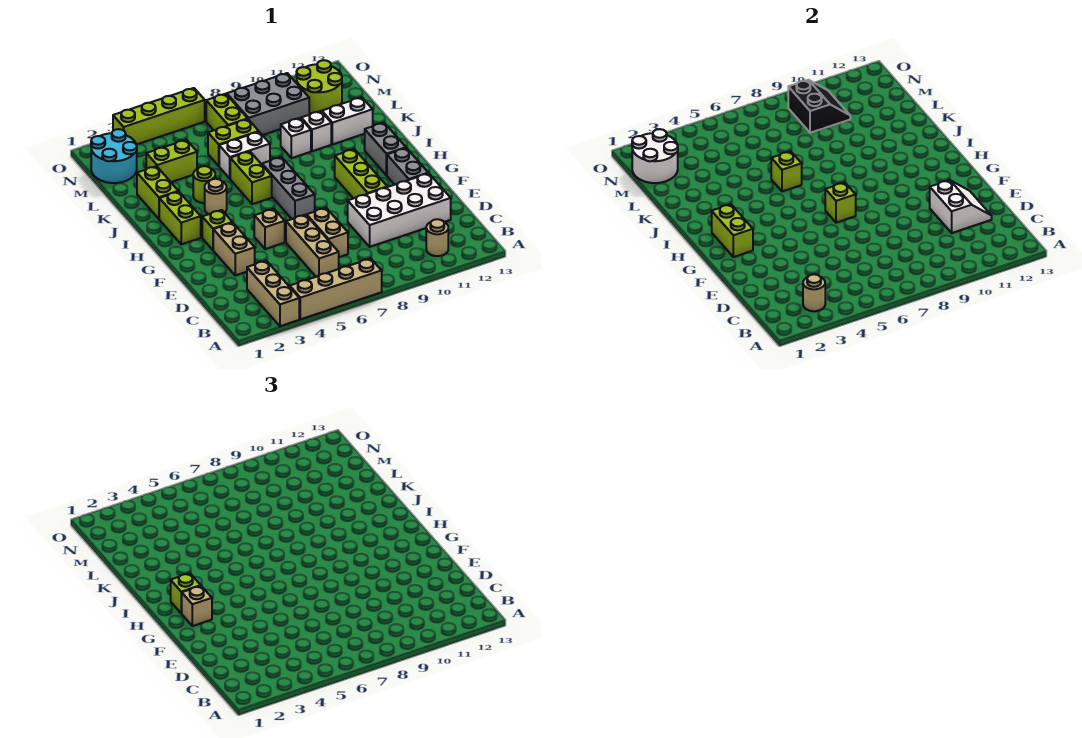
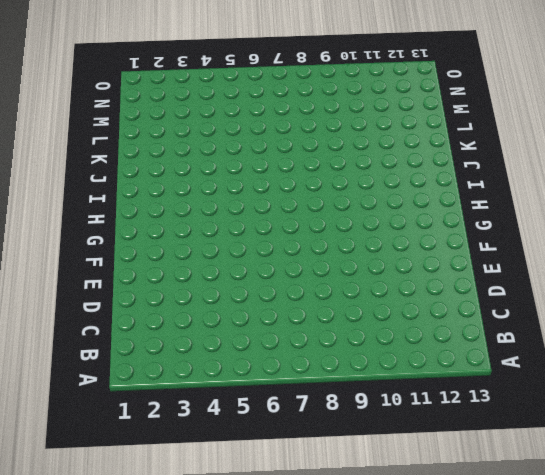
none -> tan 1x3 brick [247,261,299,326]
none -> tan 1x4 brick [290,259,382,319]
none -> tan 1x1 round brick [426,219,448,256]
none -> tan 1x3 brick [286,215,339,277]

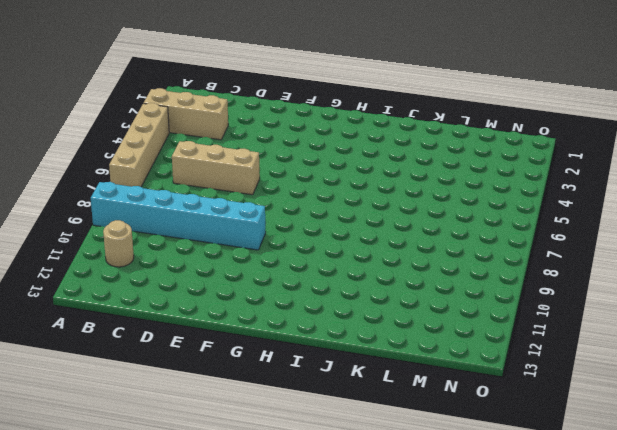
cyan 1x6 brick [91,182,266,250] -> white 2x4 brick [348,173,451,247]
none -> tan 1x2 brick [307,208,348,257]
none -> tan 1x2 brick [213,223,255,275]
none -> tan 1x1 brick [254,209,285,249]
none -> lime 1x3 brick [335,149,387,199]

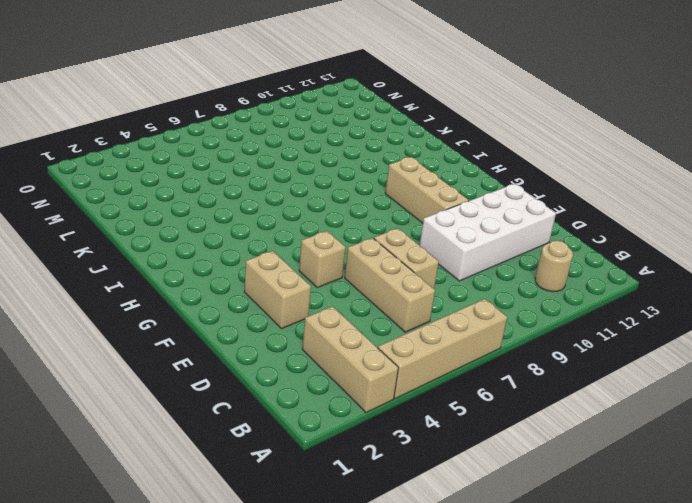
tan 1x3 brick [385,157,469,223] -> lime 1x3 brick [335,149,387,199]
none -> grey 1x2 brick [387,148,428,185]
none -> lime 1x1 brick [202,210,232,250]
none -> grey 1x3 brick [262,157,315,219]
none -> lime 1x2 brick [159,191,201,244]

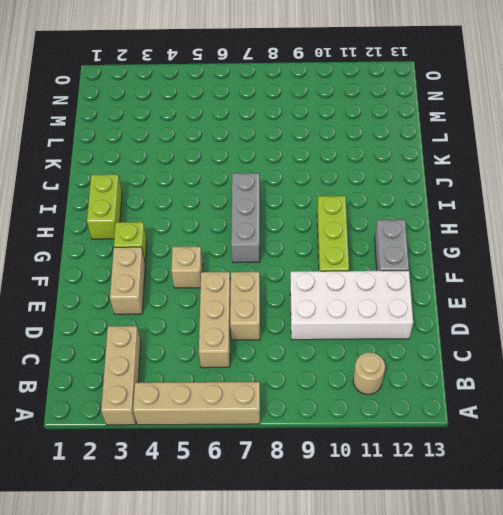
none -> grey 1x2 brick [365,123,406,176]
none -> tan 1x1 round brick [205,179,227,214]
none -> lime 1x2 brick [230,151,272,204]
none -> lime 1x2 brick [137,166,178,219]

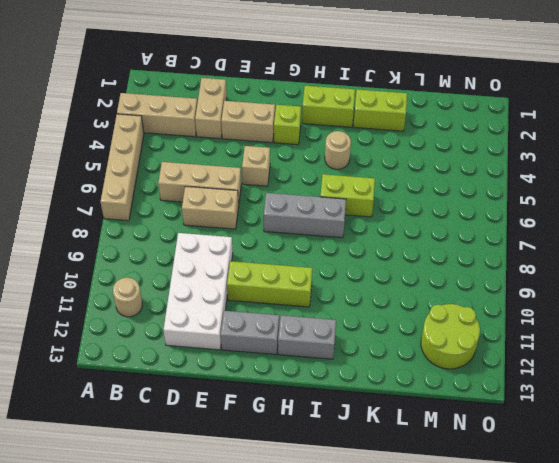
tan 1x2 brick [195,78,227,139] -> none
none -> lime 1x1 round brick [193,166,215,203]
none -> white 1x2 brick [219,132,270,179]
none -> white 1x1 brick [281,118,311,158]
none -> white 1x1 brick [301,111,331,151]

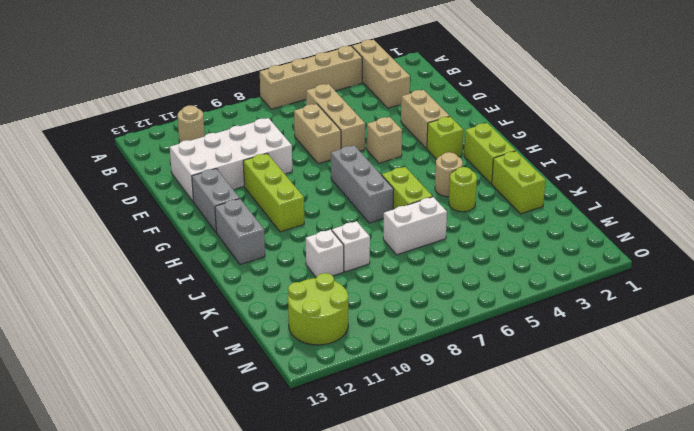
none -> white 1x2 brick [322,97,373,144]
none -> lime 1x2 brick [146,140,197,182]
none -> lime 1x2 brick [208,119,259,166]
none -> cyan 2x2 round brick [91,129,137,183]

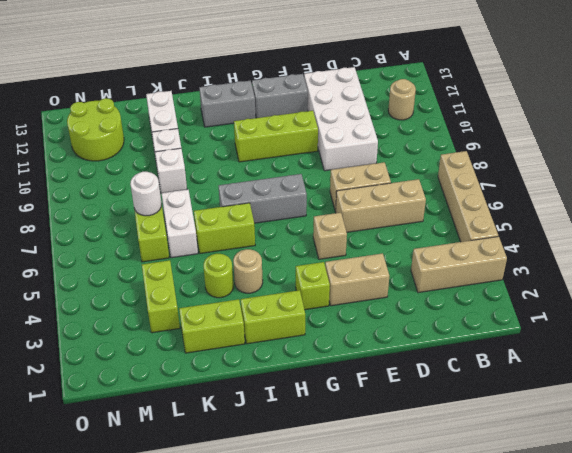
white 1x1 round brick [130,172,162,216] -> none
none -> cyan 2x2 round brick [91,129,137,183]
none -> lime 1x2 brick [206,94,248,130]
none -> grey 2x3 brick [227,73,309,135]
none -> lime 1x4 brick [113,88,205,145]

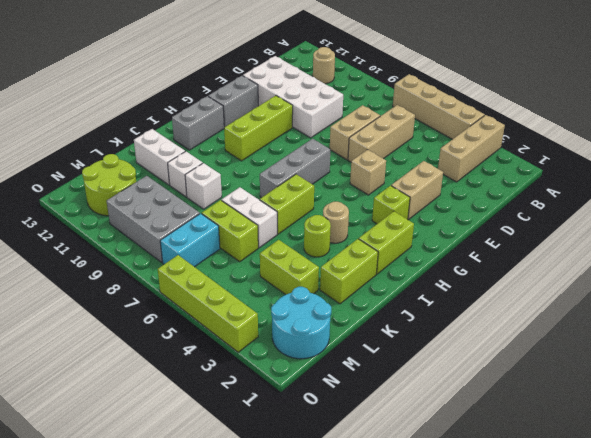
cyan 1x2 brick [160,213,220,267] -> lime 1x2 brick [206,94,248,130]
none -> tan 1x1 round brick [803,274,825,311]
none -> white 2x2 slope [930,180,992,233]
none -> lime 1x2 brick [712,204,753,257]
none -> lime 1x1 brick [825,182,856,223]

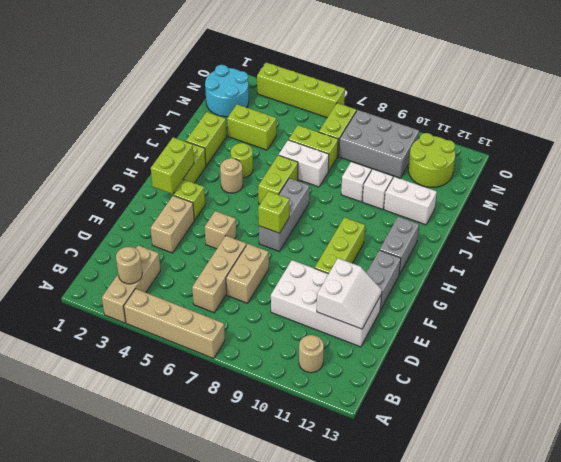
none -> lime 1x1 brick [771,151,802,191]
none -> white 2x2 round brick [632,129,678,183]
none -> black 2x2 slope [788,80,850,133]
none -> tan 1x1 brick [182,586,212,626]

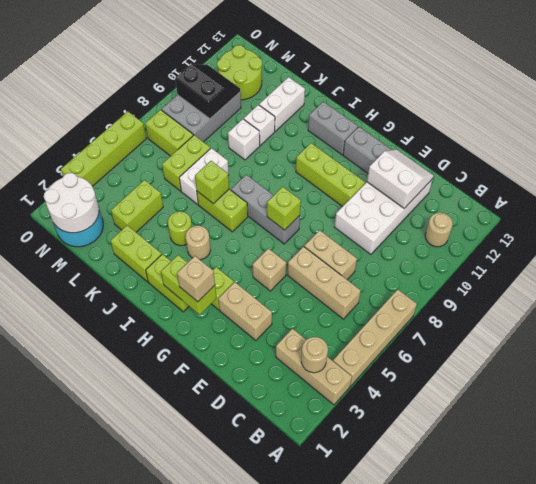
none -> lime 1x1 brick [171,573,201,613]

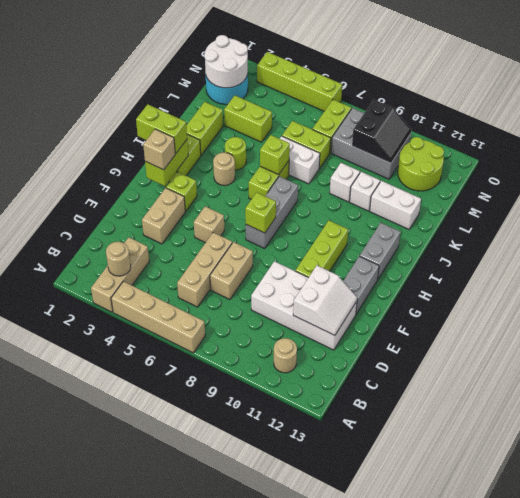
lime 1x2 brick [136,104,187,154] -> lime 1x1 brick [171,573,201,613]

